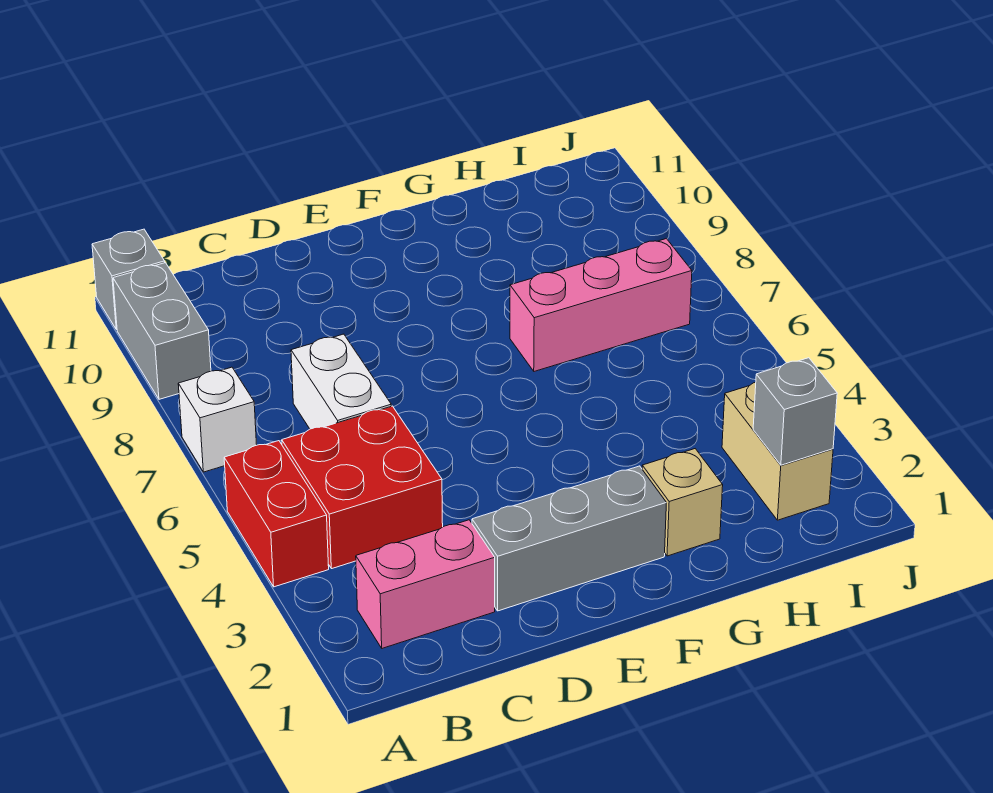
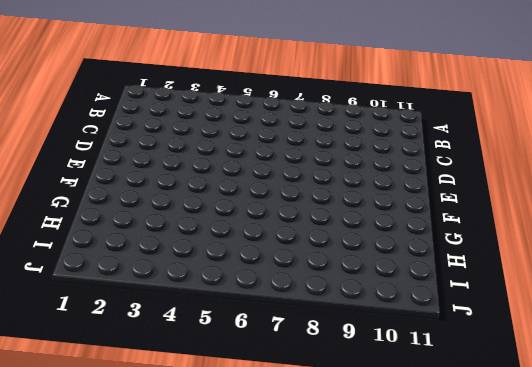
none -> red 1x2 brick [224,441,329,587]
none -> white 1x1 brick [178,367,257,472]
none -> grey 1x2 brick [113,263,211,399]

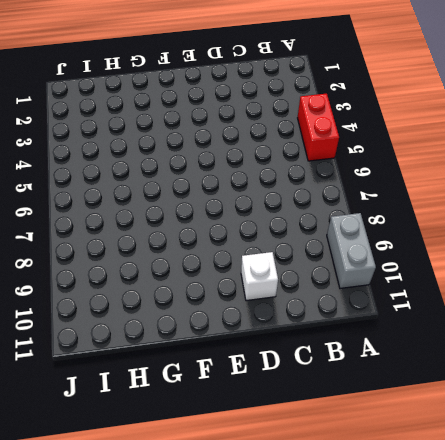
white 1x1 brick [241,252,278,301] -> white 1x1 brick moved to [178,367,257,472]
none -> grey 1x1 brick [92,229,165,330]
none -> pink 1x2 brick [356,520,495,648]
none -> red 2x2 brick [282,406,443,569]

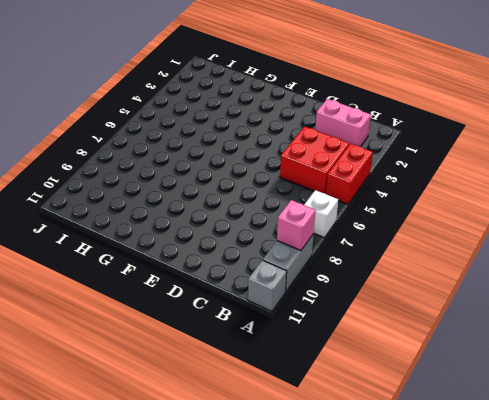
pink 1x1 brick [277,200,316,251] -> none
none -> white 1x2 brick [291,334,391,429]
none -> grey 1x3 brick [472,466,666,611]
none -> tan 1x1 brick [642,449,723,556]

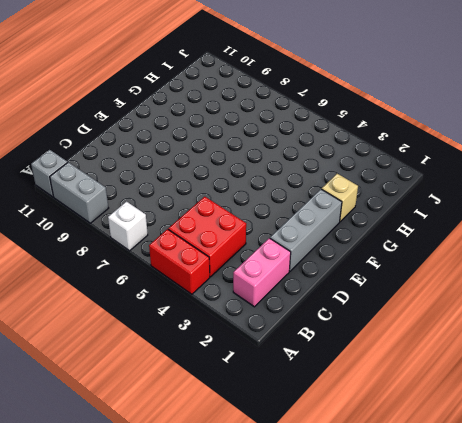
none -> white 1x2 brick [291,334,391,429]
none -> pink 1x3 brick [510,239,692,371]
none -> tan 1x2 brick [722,382,833,520]

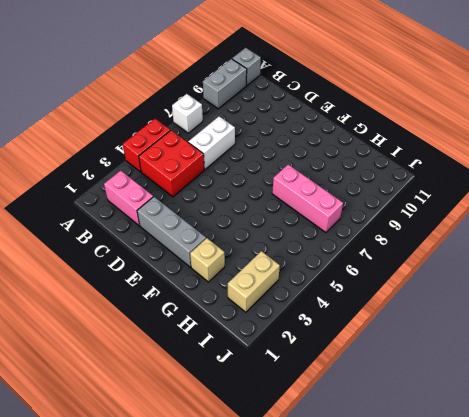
none -> grey 1x1 brick [753,358,837,465]

